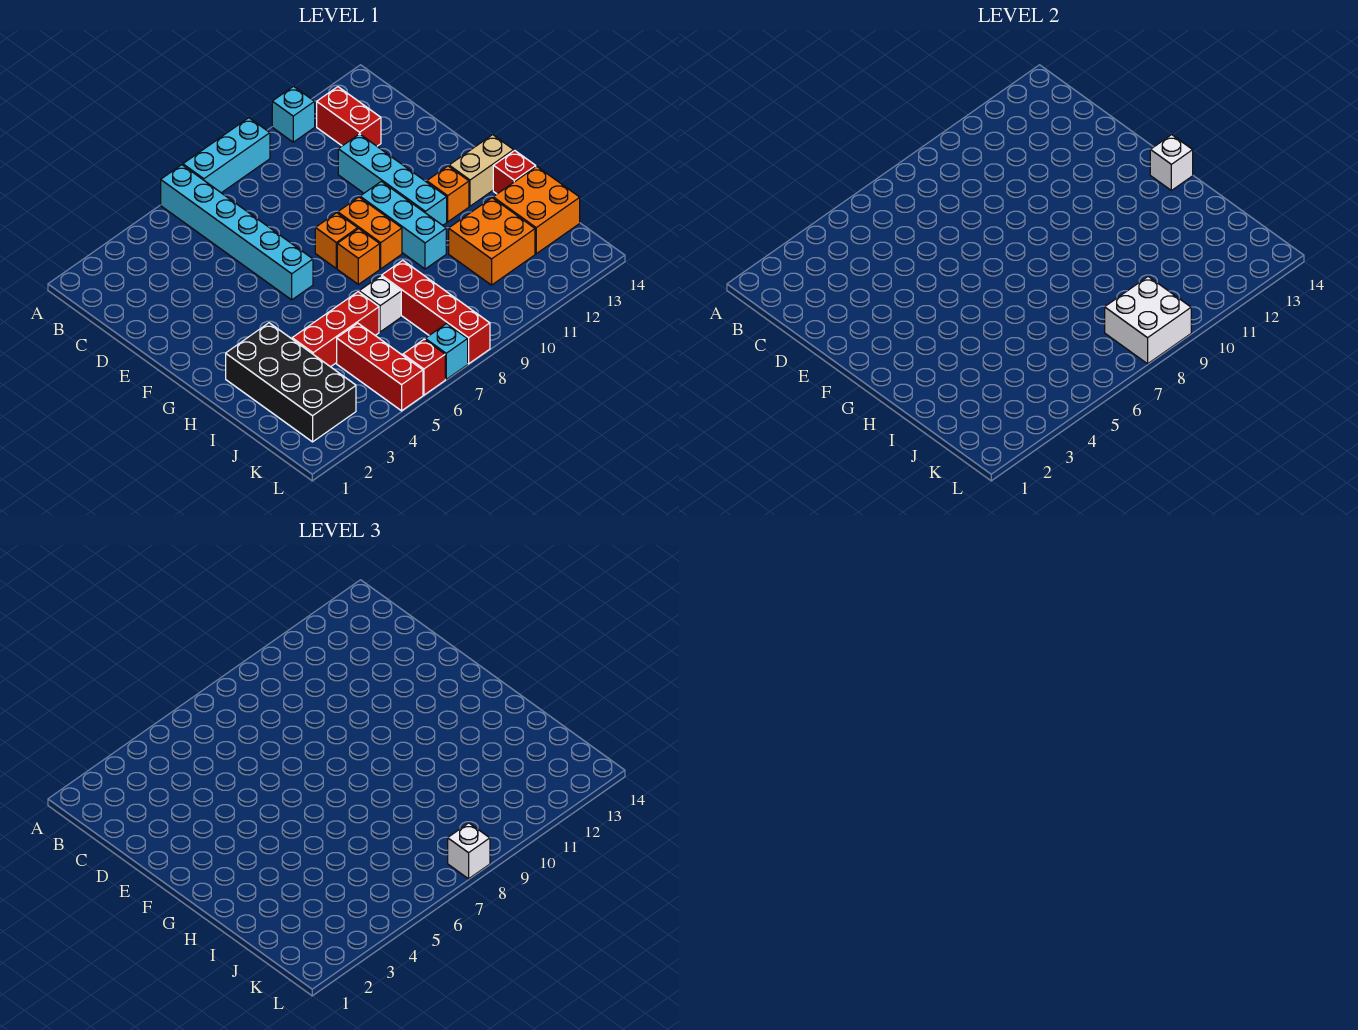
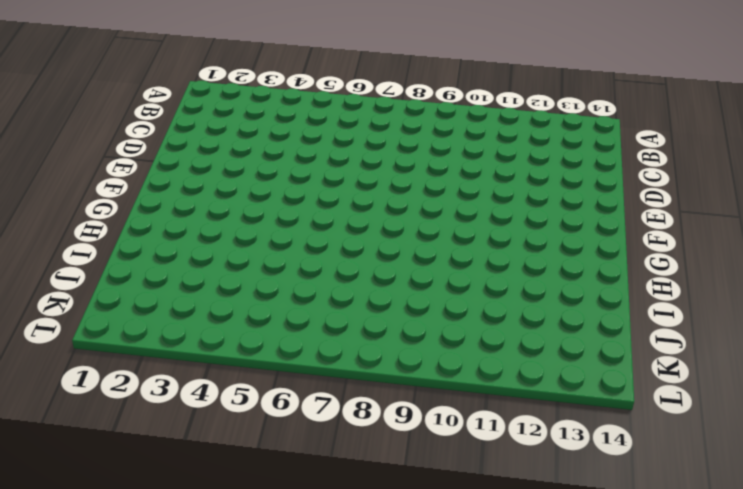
none -> cyan 1x6 brick [161,165,313,300]
none -> cyan 1x3 brick [183,118,270,193]
none -> cyan 1x1 brick [272,86,315,142]

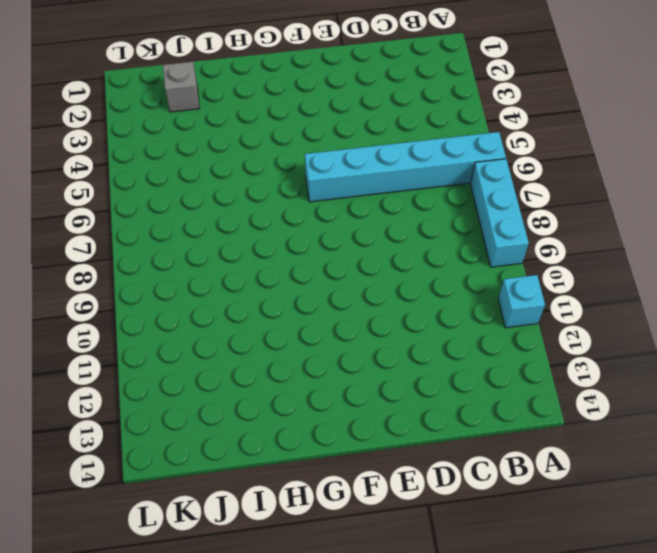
grey 1x1 brick [163,62,199,112] -> black 2x4 brick [226,323,356,442]
none -> red 1x2 brick [317,87,381,146]
none -> cyan 1x4 brick [338,134,447,225]
none -> orange 1x1 brick [315,213,358,269]

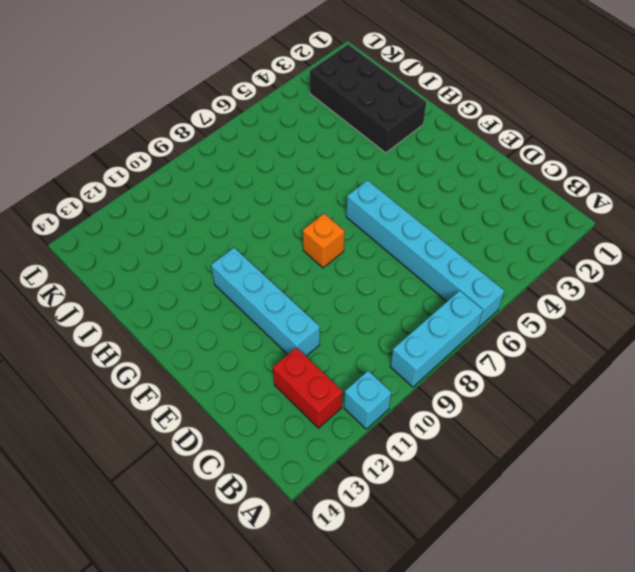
none -> orange 1x2 brick [338,197,402,269]
none -> cyan 1x3 brick [360,181,446,269]
none -> orange 1x1 brick [337,229,380,284]

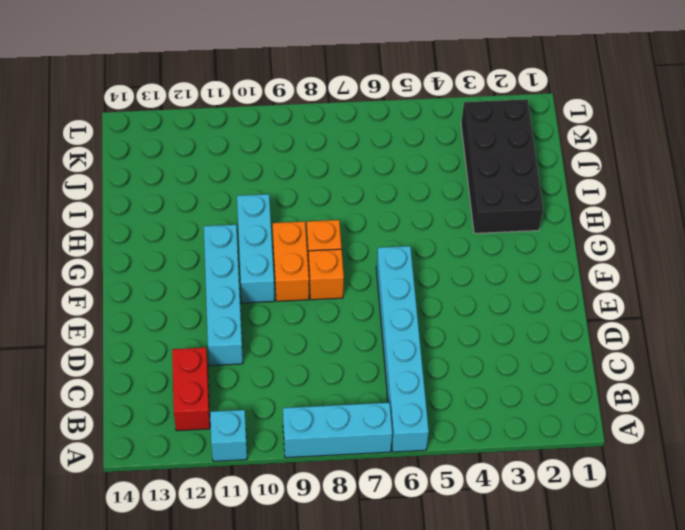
none -> orange 1x1 brick [427,166,469,222]
none -> tan 1x2 brick [449,135,514,206]
none -> red 1x1 brick [493,151,536,194]

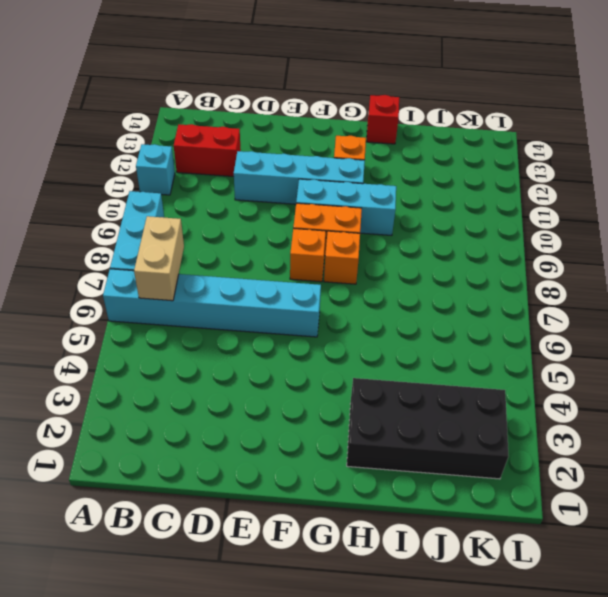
tan 1x2 brick [134,216,184,301] -> tan 1x2 brick moved to [449,135,514,206]
none -> red 1x3 brick [292,292,379,367]
none -> white 1x1 brick [359,276,401,332]
none -> red 1x4 brick [382,260,490,364]

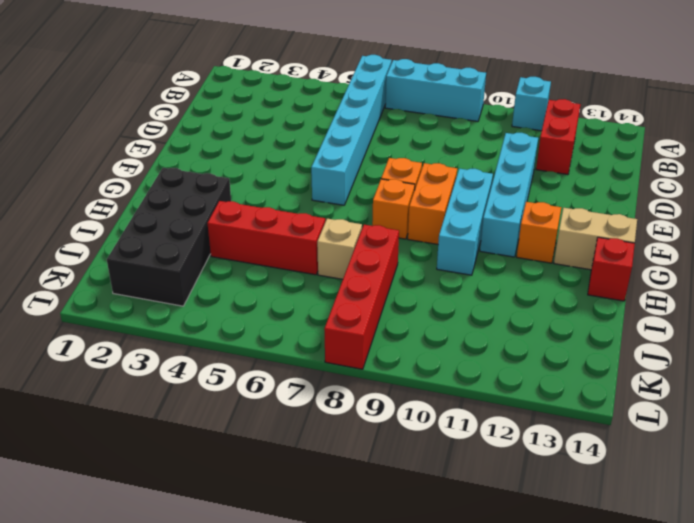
tan 1x1 brick [317,219,362,279] -> white 1x1 brick [359,276,401,332]
none -> orange 2x2 brick [449,198,535,285]
none -> orange 2x2 brick [493,166,580,254]
none -> red 1x3 brick [337,323,423,411]

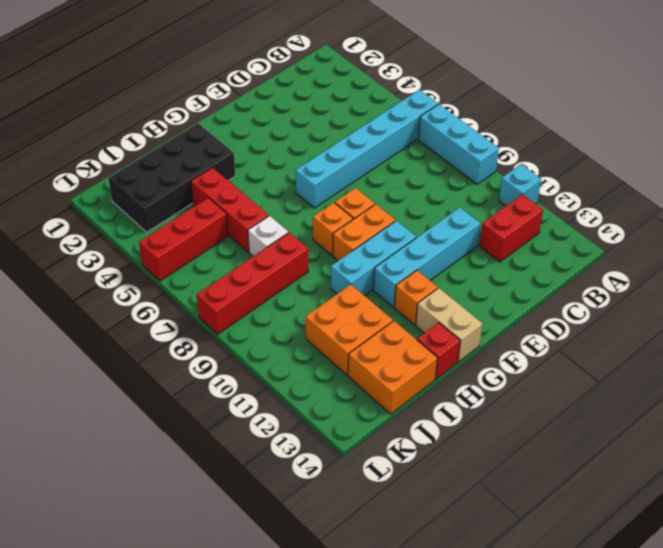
none -> red 1x1 brick [403,339,445,395]
none -> cyan 1x1 brick [425,324,468,379]
none -> white 1x1 brick [1150,135,1193,190]

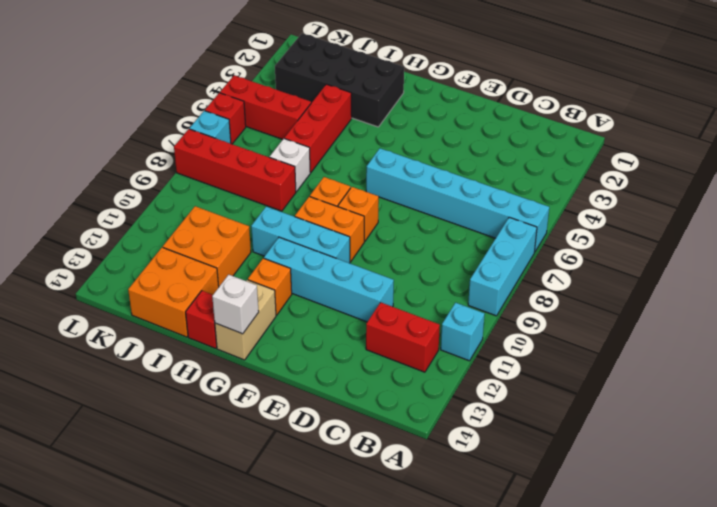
none -> white 2x2 brick [1105,277,1191,364]
none -> white 1x1 brick [448,823,490,879]

